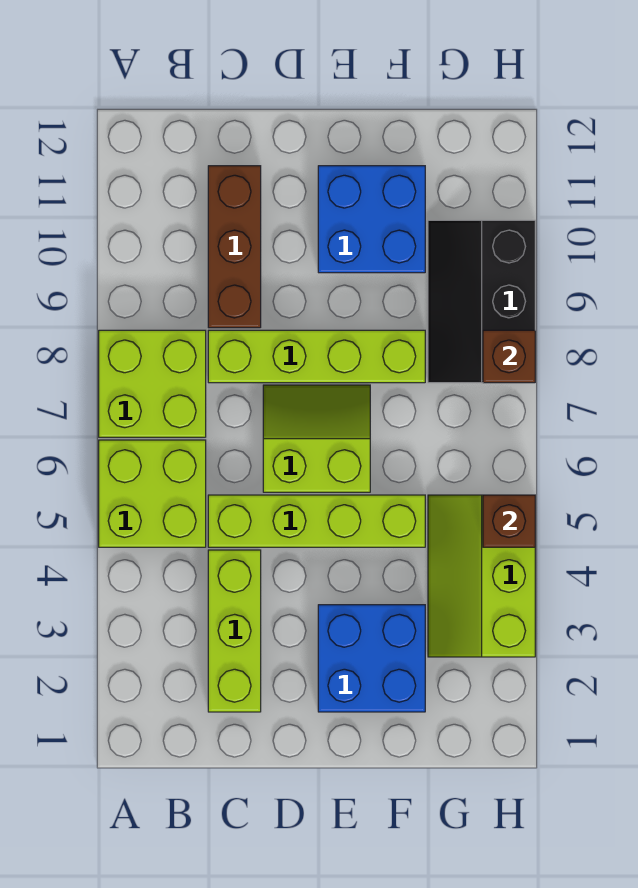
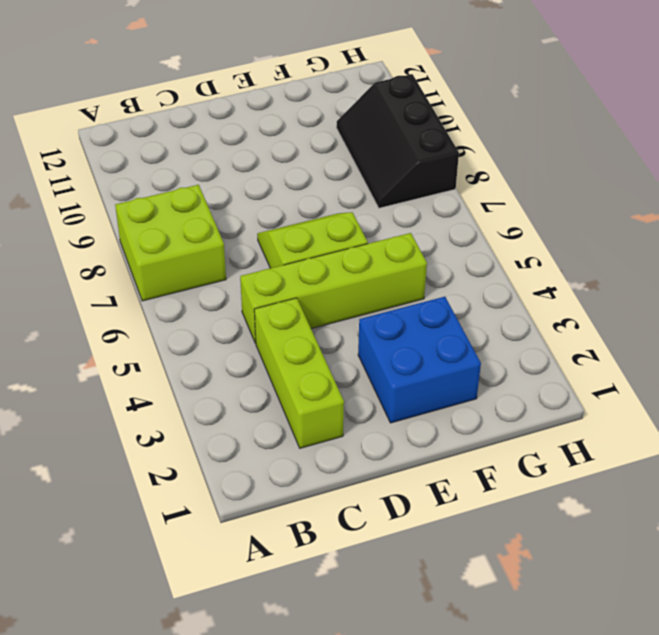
none -> lime 2x2 brick [99,440,206,547]
none -> lime 1x4 brick [208,330,425,383]
none -> brown 1x3 brick [208,166,261,328]

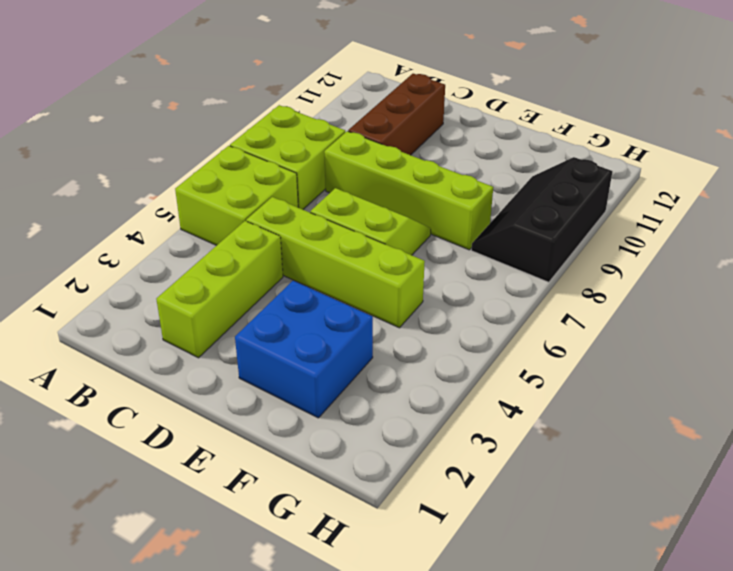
none -> blue 2x2 brick [318,166,425,273]
none -> lime 2x3 slope [428,495,535,657]
none -> brown 1x1 brick [483,495,535,547]

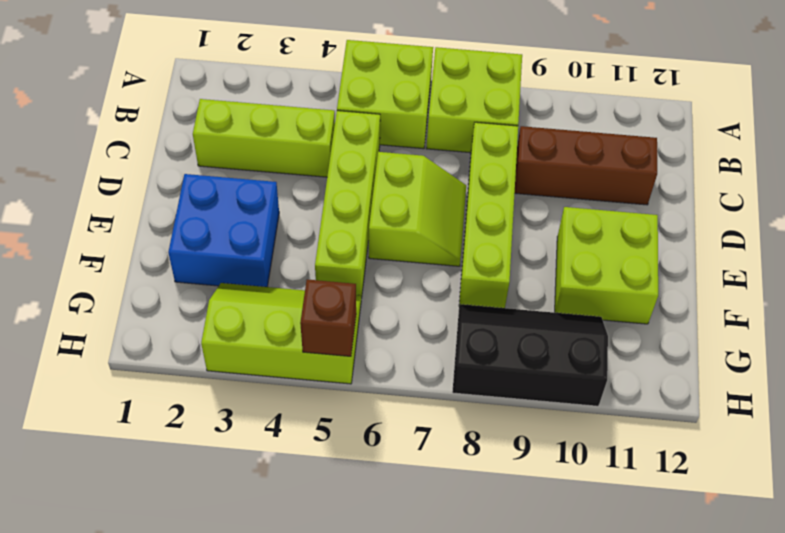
lime 2x2 brick [555,207,658,324] -> blue 2x2 brick [318,166,425,273]
none -> brown 1x1 brick [483,330,535,383]

